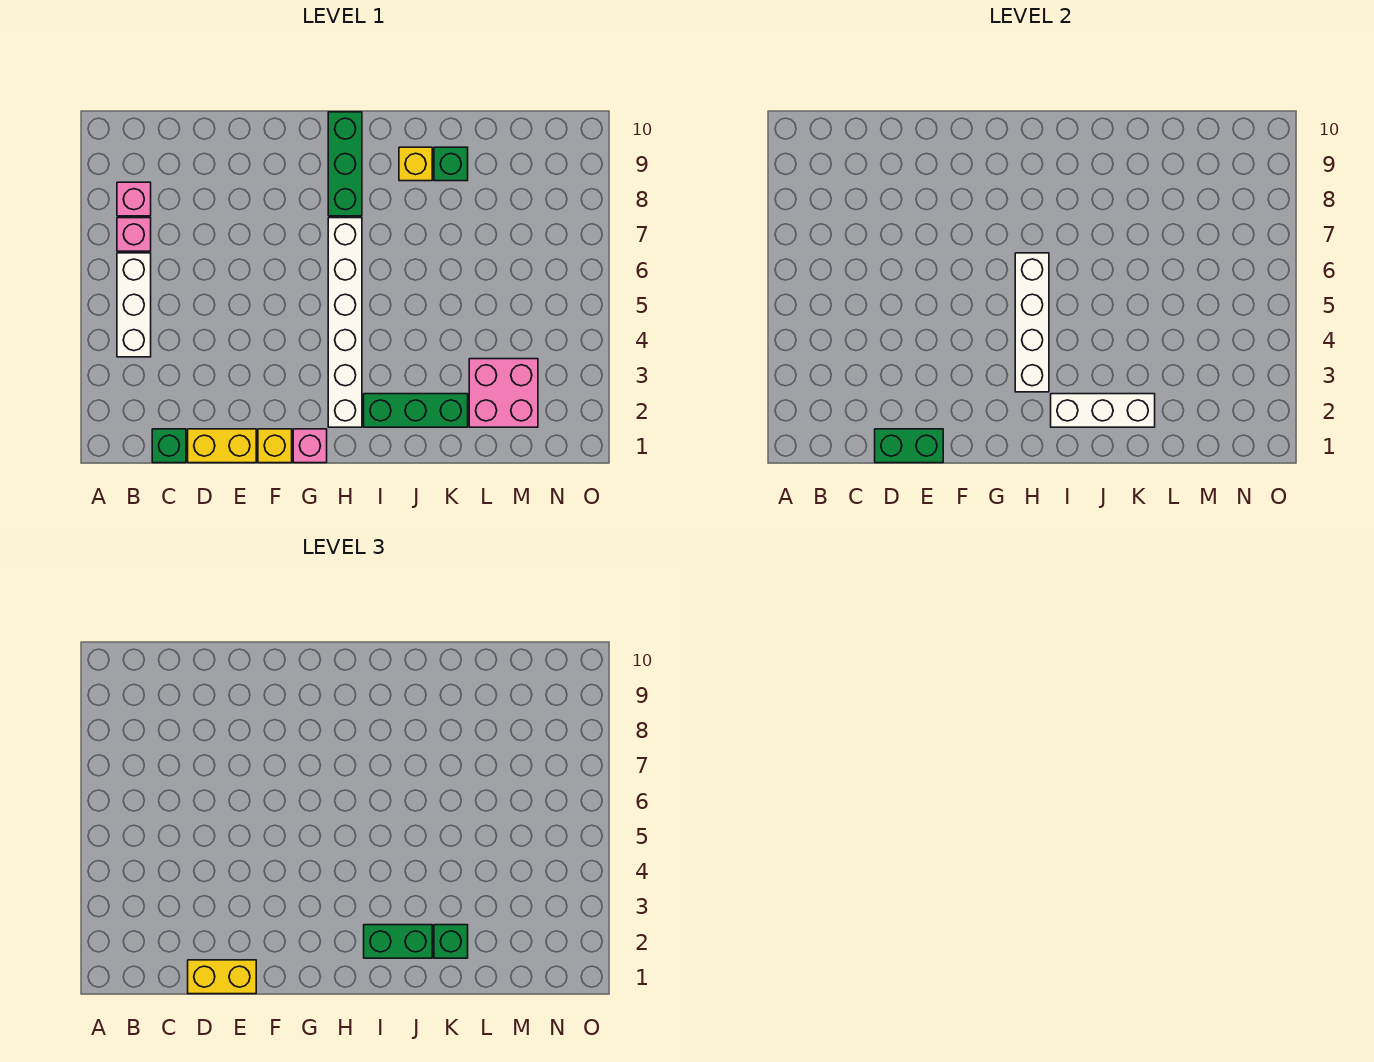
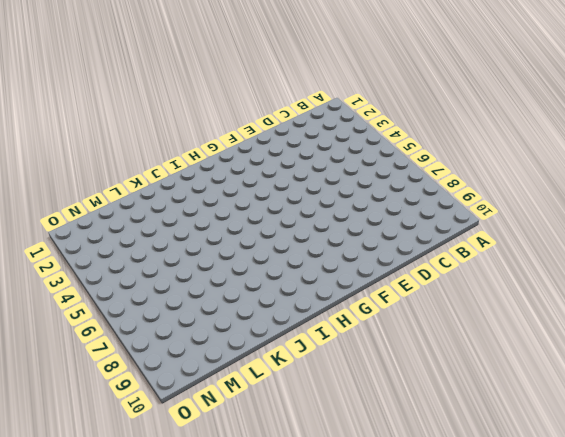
none -> white 1x3 brick [117,253,151,357]
none -> pink 1x1 brick [117,218,151,251]
none -> pink 1x1 brick [117,182,151,216]

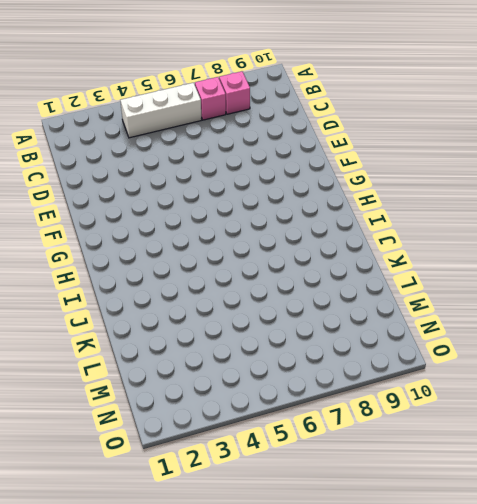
none -> green 1x1 brick [152,429,186,463]
none -> yellow 1x2 brick [188,429,256,463]
none -> yellow 1x1 brick [258,429,292,463]

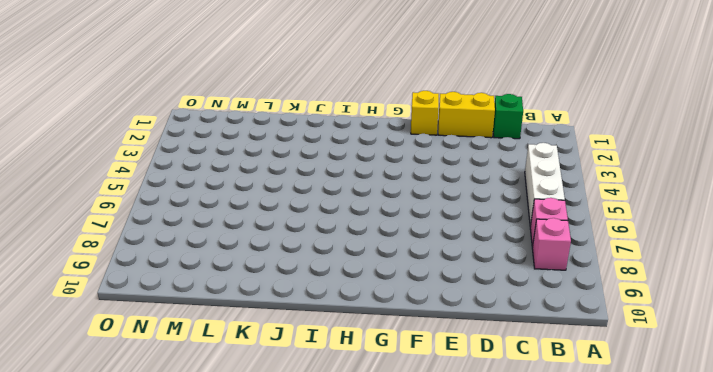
none -> pink 1x1 brick [293,429,327,463]
none -> white 1x6 brick [328,218,362,427]
none -> green 1x3 brick [328,112,362,216]

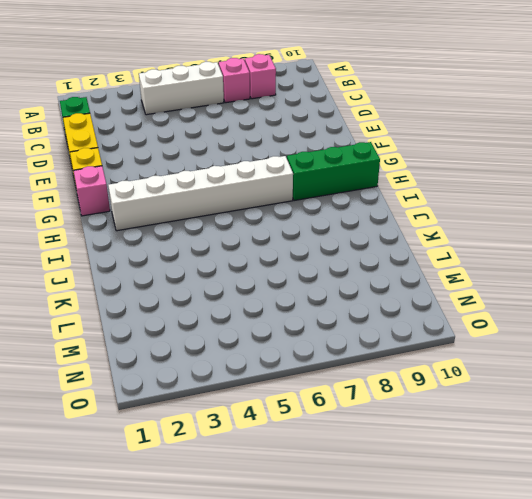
none -> green 1x3 brick [364,394,468,427]
none -> yellow 1x1 brick [399,147,432,181]
none -> green 1x1 brick [434,147,468,181]

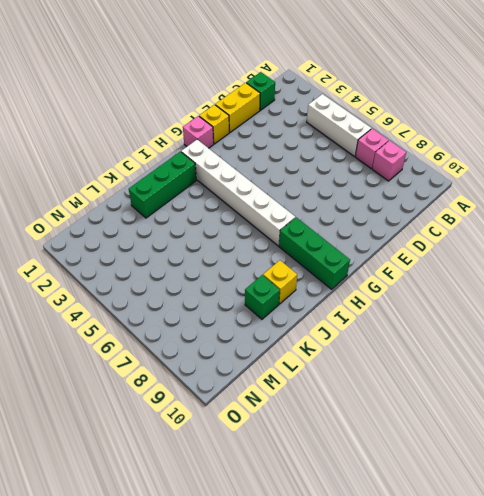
none -> pink 2x2 brick [469,359,538,427]
none -> green 1x2 brick [875,429,943,463]
none -> white 1x4 brick [1015,253,1049,392]

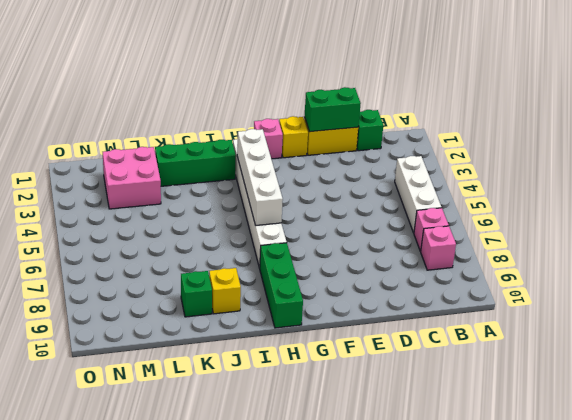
none -> white 1x3 brick [1051,394,1155,427]
none -> yellow 1x2 brick [188,960,256,994]
none -> green 1x2 brick [364,925,432,958]

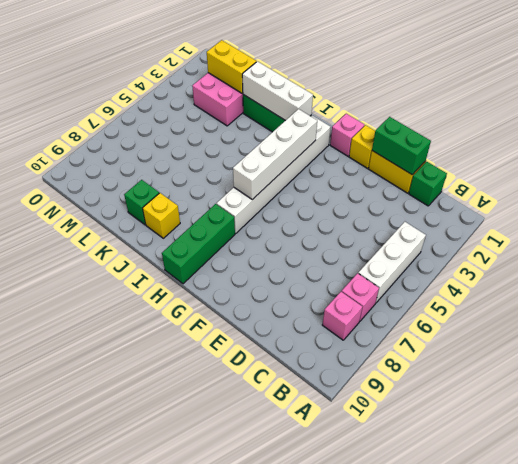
yellow 1x2 brick [207,40,256,93] -> yellow 1x2 brick moved to [188,960,256,994]
none -> green 1x2 brick [364,925,432,958]
none -> green 1x1 brick [434,925,468,958]

